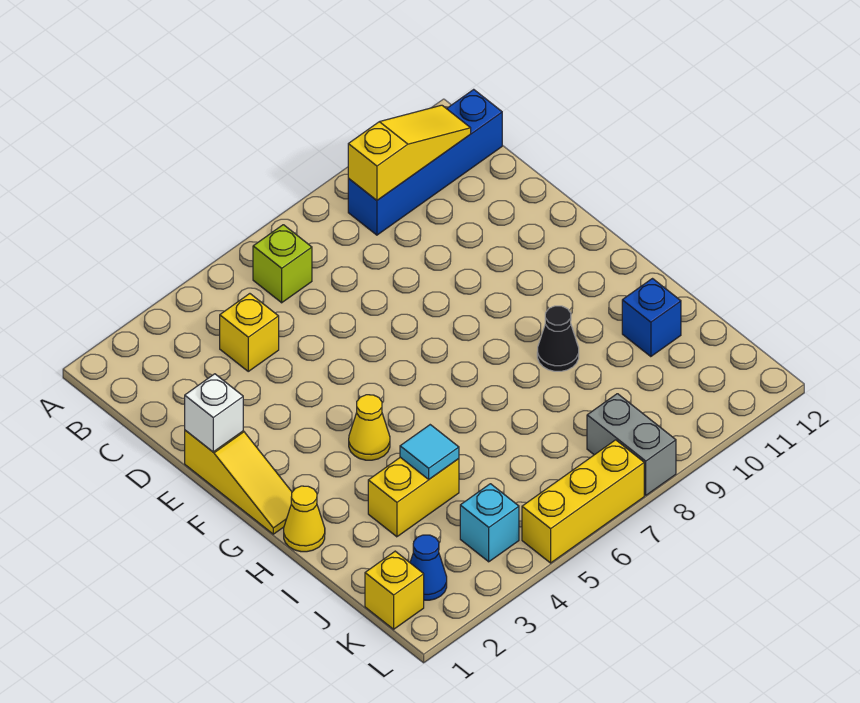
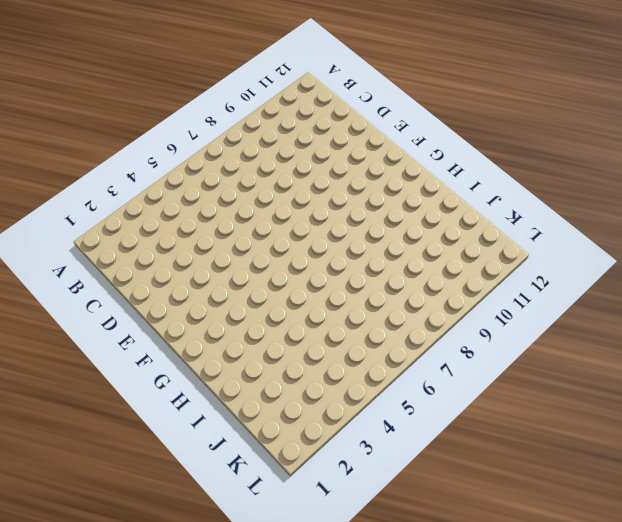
none -> lime 1x1 brick [253,225,312,303]
none -> blue 1x4 brick [348,89,502,235]
none -> yellow 1x1 brick [220,294,279,371]

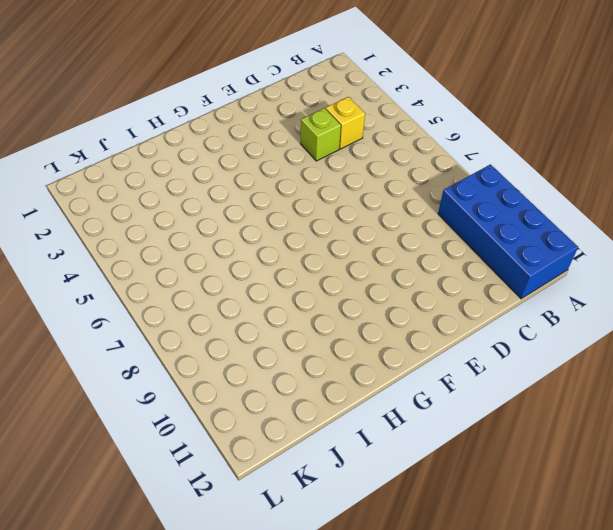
blue 2x4 brick [438,165,578,299] -> blue 1x4 brick [348,89,502,235]
lime 1x1 brick [301,108,341,161] -> lime 1x1 brick moved to [253,225,312,303]
none -> yellow 1x3 slope [185,430,292,534]
none -> yellow 1x1 cone [349,395,390,460]
none -> yellow 1x1 cone [284,486,325,552]

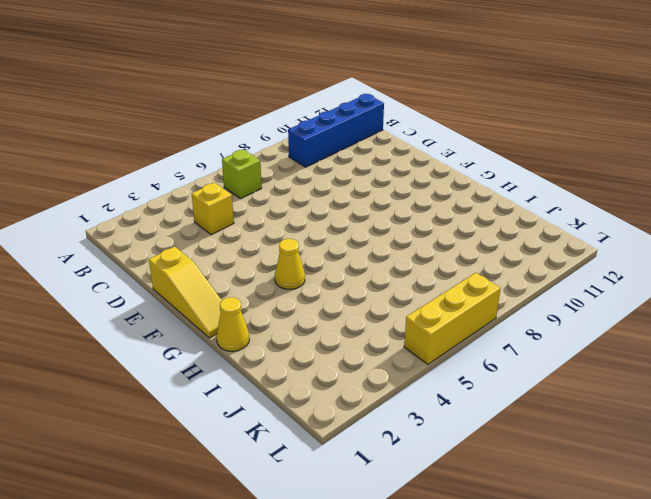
none -> black 1x1 cone [537,306,579,371]
none -> yellow 1x2 brick [368,457,459,537]
none -> blue 1x1 brick [622,279,681,357]

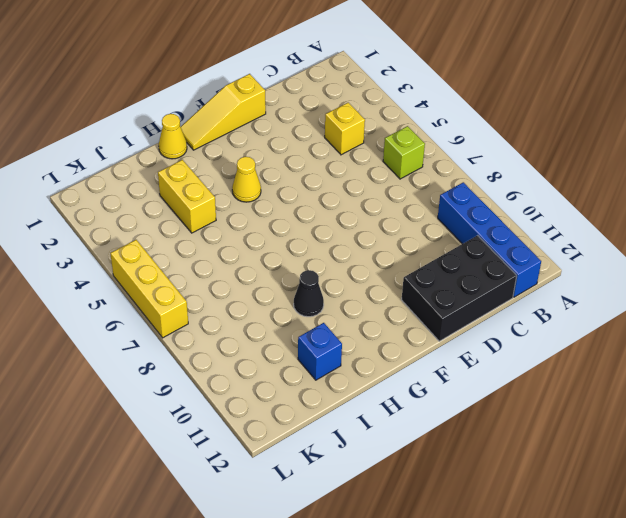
black 2x3 brick [402,235,517,341] -> none
none -> yellow 1x1 brick [365,551,424,629]
none -> blue 1x1 cone [410,535,447,600]
none -> cyan 1x1 brick [460,484,519,562]

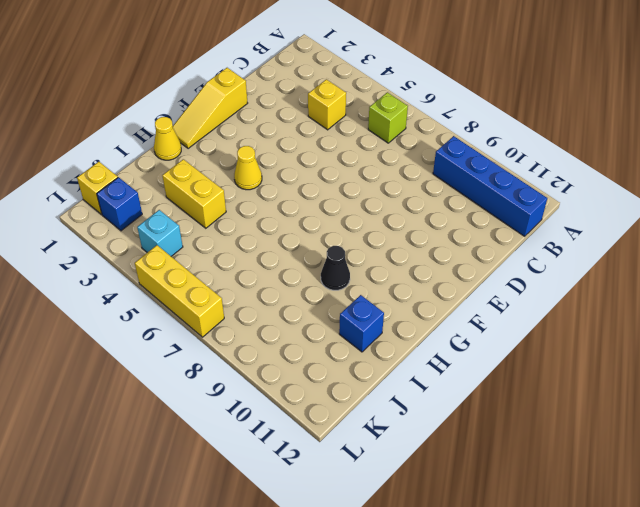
blue 1x1 brick [97,177,142,231] -> blue 1x1 cone [410,535,447,600]
none -> grey 1x2 brick [587,394,676,495]
none -> yellow 1x3 slope [348,105,471,200]
none -> white 1x1 brick [185,374,243,452]

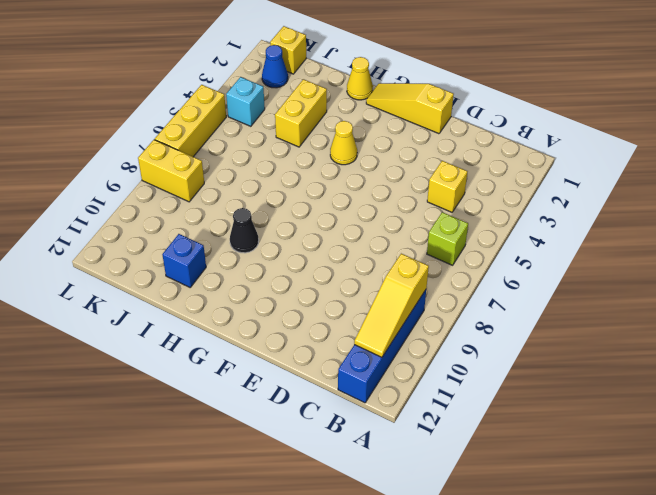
yellow 1x2 brick [138,140,204,202] -> grey 1x2 brick [587,394,676,495]
none -> white 1x1 brick [185,374,243,452]
none -> cyan 1x1 tile [400,425,459,479]

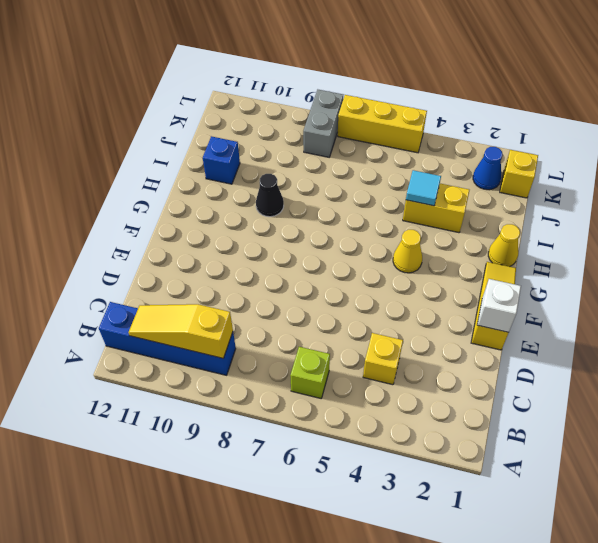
none -> cyan 1x1 brick [460,484,519,562]

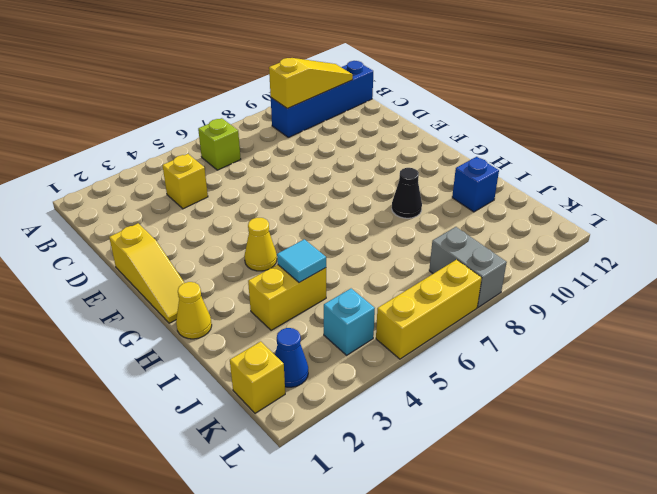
none -> white 1x1 brick [185,374,243,452]

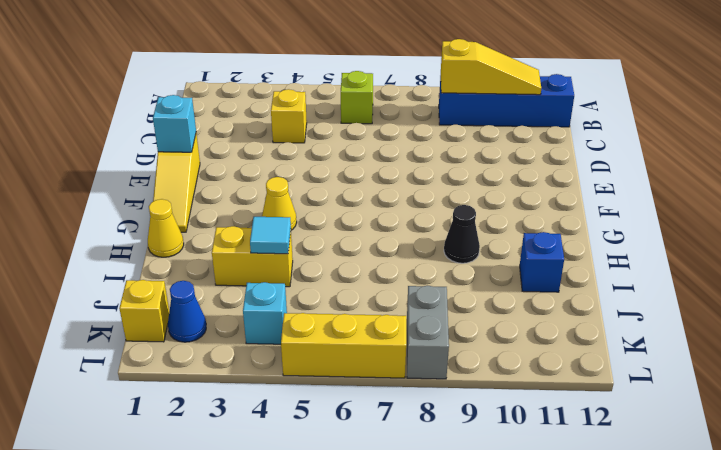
cyan 1x1 brick [153,95,196,152] -> white 1x1 brick [185,374,243,452]

